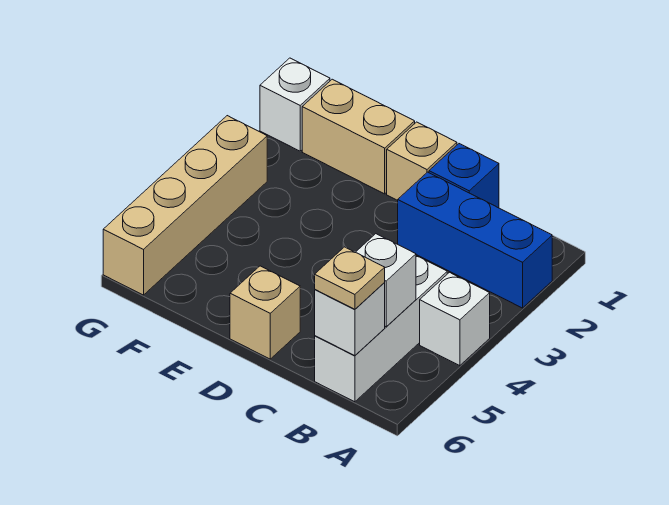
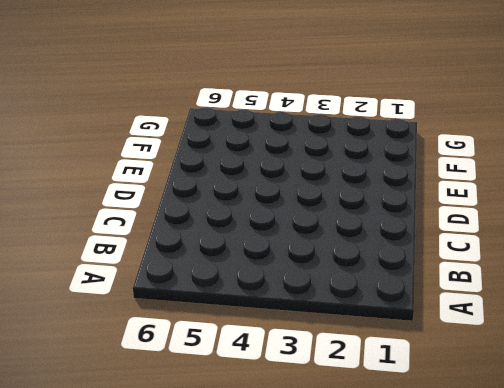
none -> blue 1x3 brick [398,172,552,308]
none -> white 1x1 brick [420,272,490,366]
none -> white 1x3 brick [315,256,447,402]

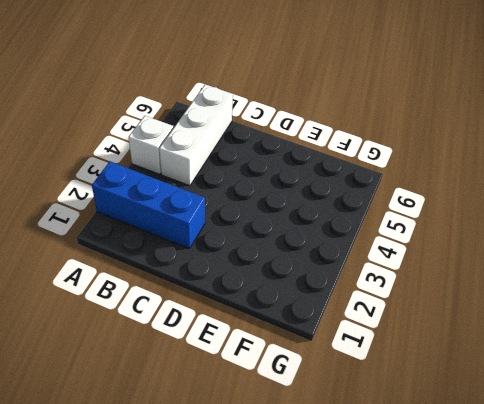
none -> blue 1x1 brick [429,144,499,208]
none -> tan 1x1 brick [387,122,457,201]
none -> tan 1x1 brick [230,266,300,359]

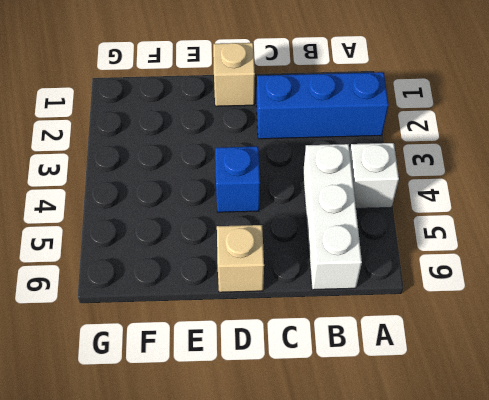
blue 1x1 brick [215,146,260,212] -> blue 1x1 brick moved to [429,144,499,208]
none -> tan 1x2 brick [302,79,415,194]
none -> white 1x1 brick [260,58,330,151]
none -> tan 1x4 brick [103,116,267,295]

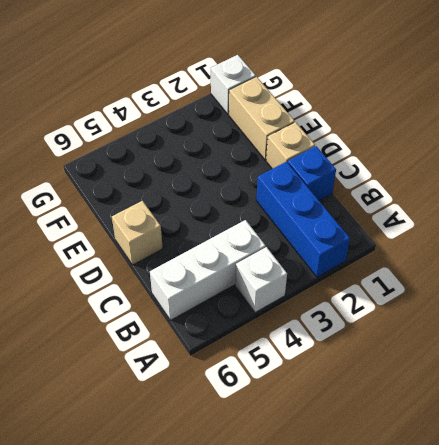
none -> tan 1x4 brick [103,116,267,295]
none -> white 1x1 brick [355,234,416,327]
none -> white 1x1 brick [315,283,385,356]

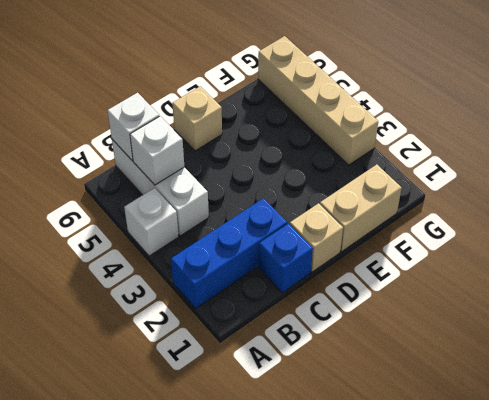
none -> white 1x1 brick [260,58,330,151]
none -> tan 1x1 plate [315,247,385,310]

